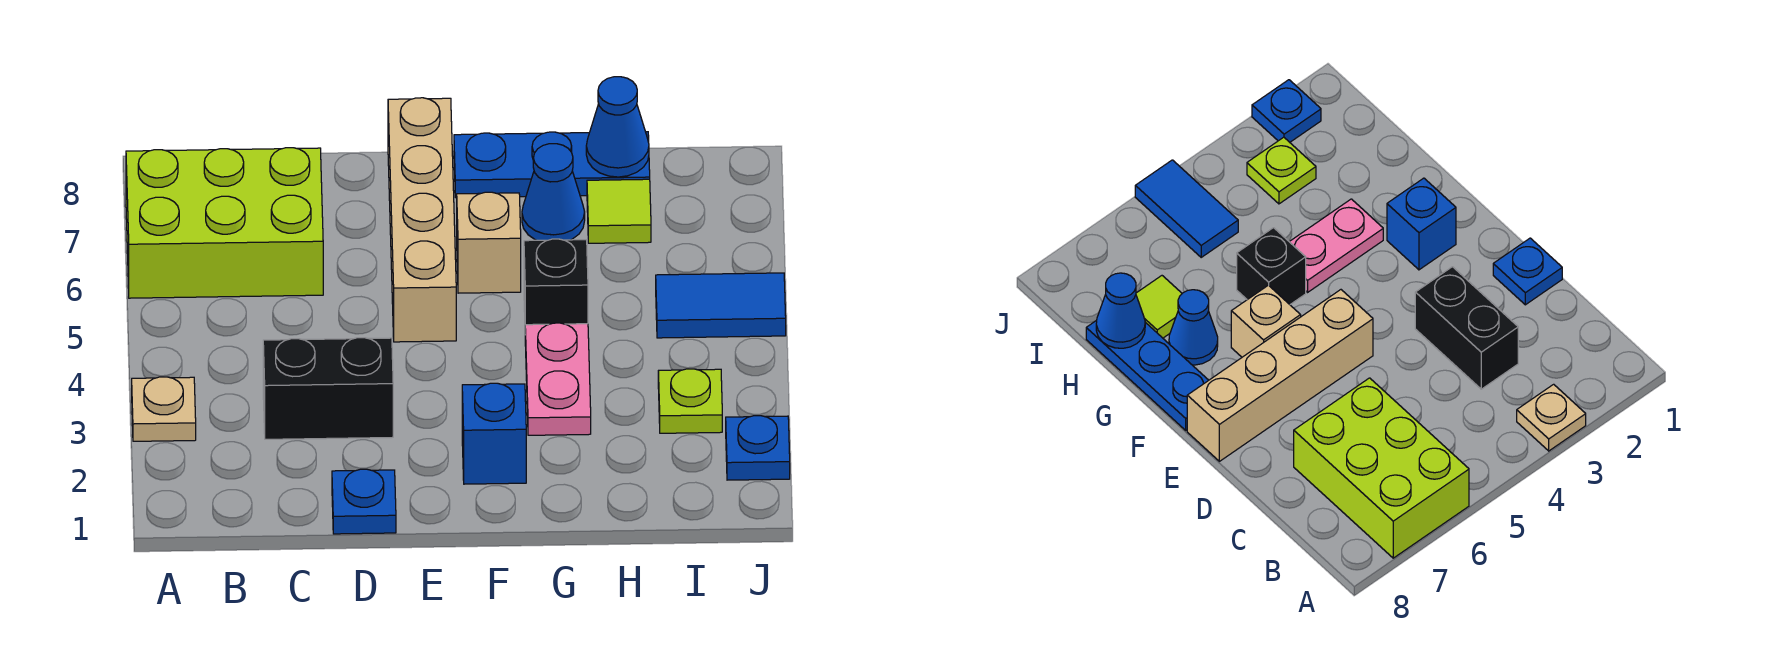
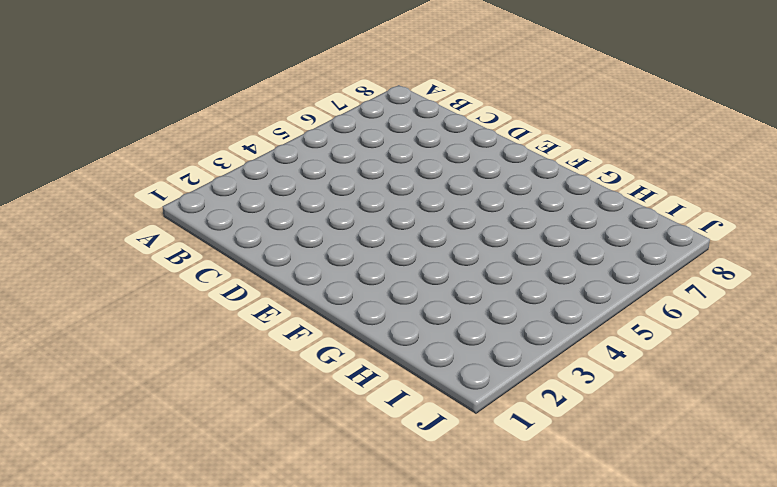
none -> tan 1x1 plate [132,377,196,441]
none -> lime 2x3 brick [126,148,323,298]
none -> black 1x2 brick [263,338,393,439]

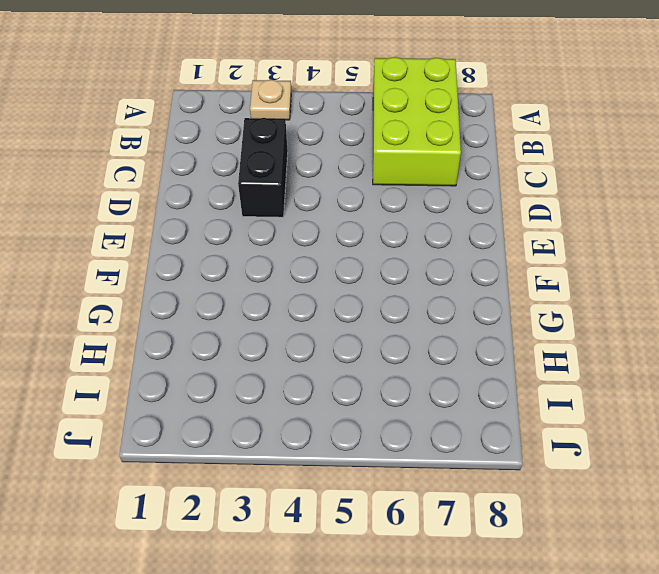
none -> blue 1x1 plate [332,469,396,534]
none -> tan 1x4 brick [388,98,456,342]
none -> blue 1x1 brick [462,383,526,484]

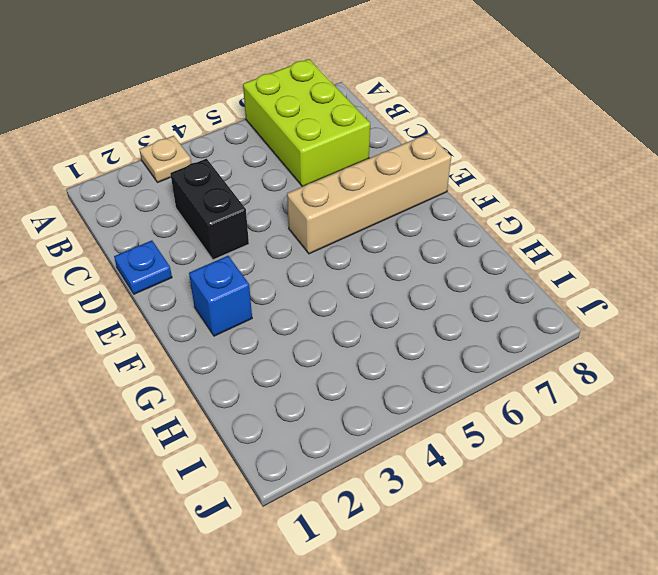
none -> tan 1x1 brick [457,192,521,293]
none -> blue 1x3 plate [454,132,650,198]
none -> pink 1x2 plate [525,323,591,435]

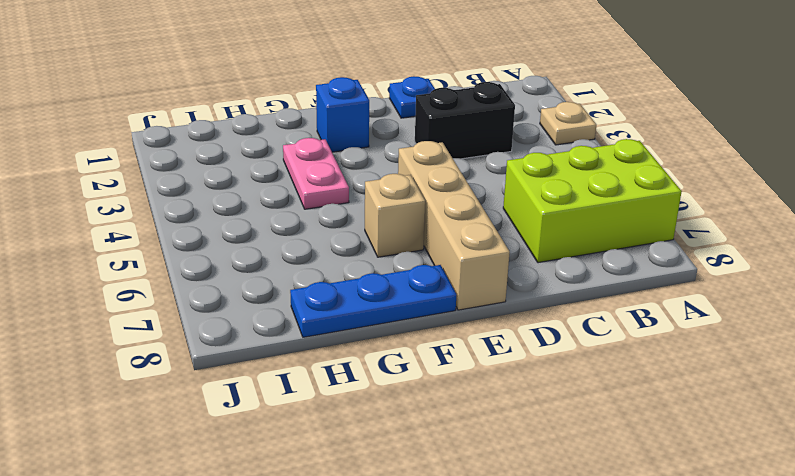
none -> black 1x1 brick [524,239,588,325]
none -> blue 1x1 cone [522,144,585,240]
none -> lime 1x1 tile [587,179,651,243]

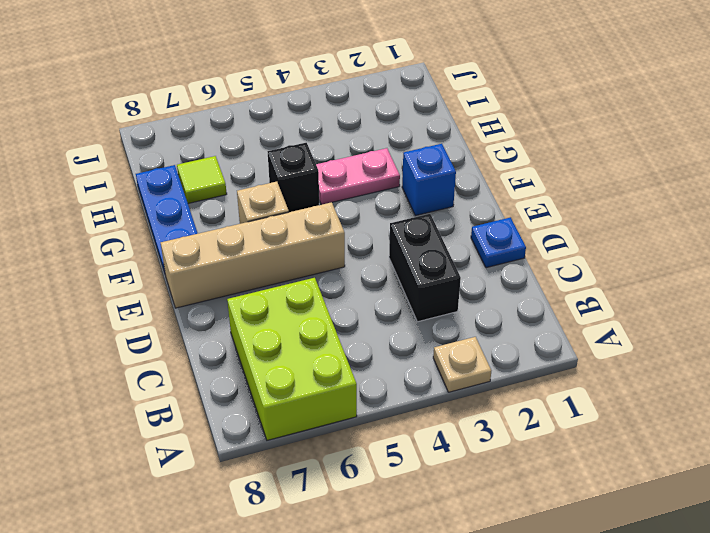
none -> blue 1x1 cone [522,144,585,240]
none -> lime 1x1 plate [658,369,722,433]
none -> blue 1x2 tile [656,273,786,338]

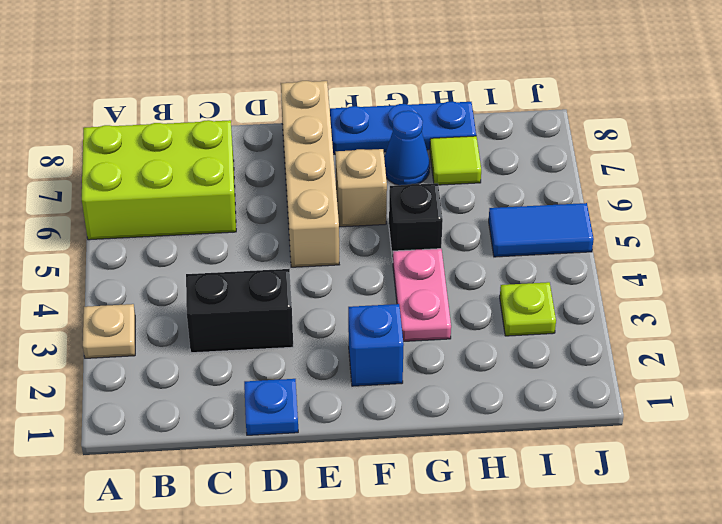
none -> blue 1x1 plate [726,416,790,480]
none -> blue 1x1 cone [586,77,649,177]

